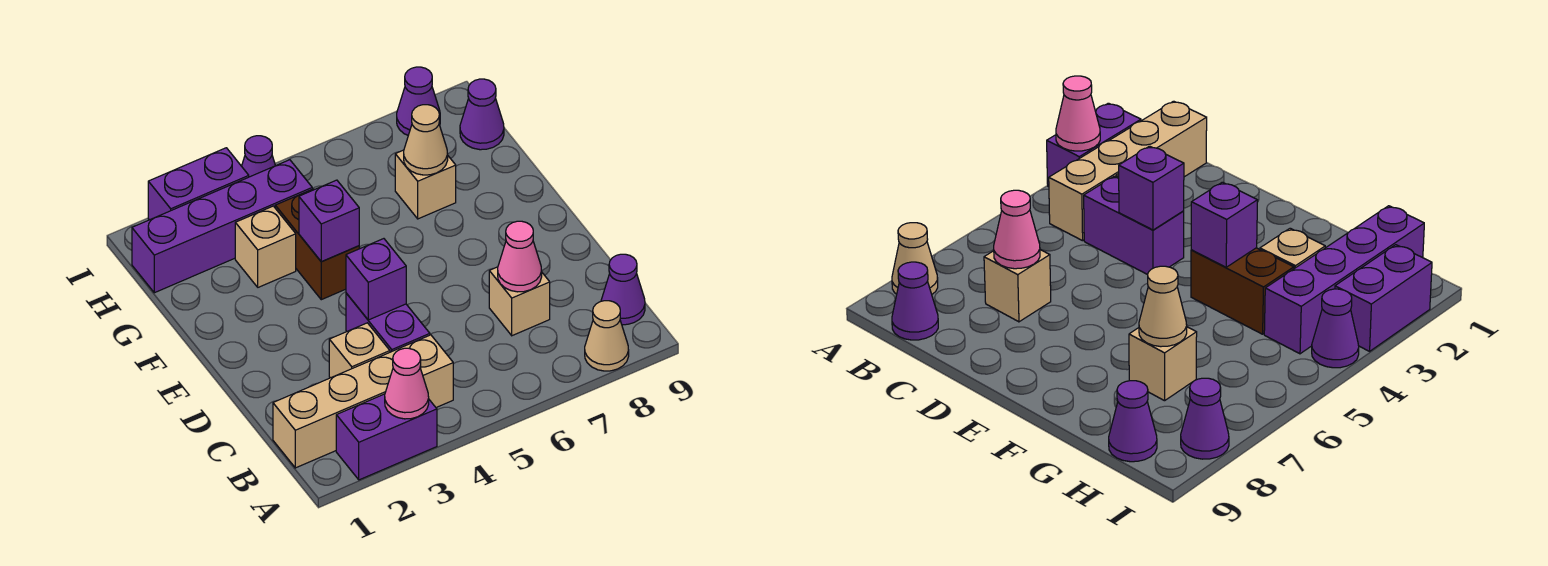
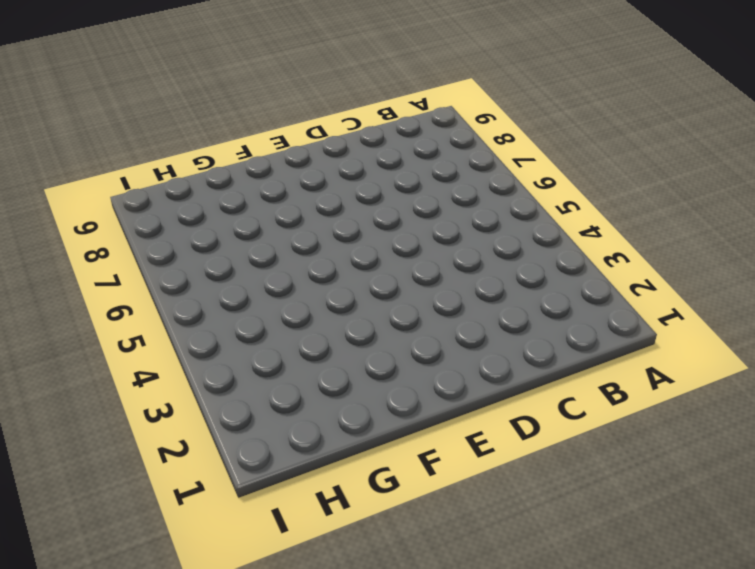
none -> purple 1x2 brick [336,394,437,480]
none -> tan 1x1 cone [585,301,629,371]
none -> tan 1x4 brick [273,335,453,468]

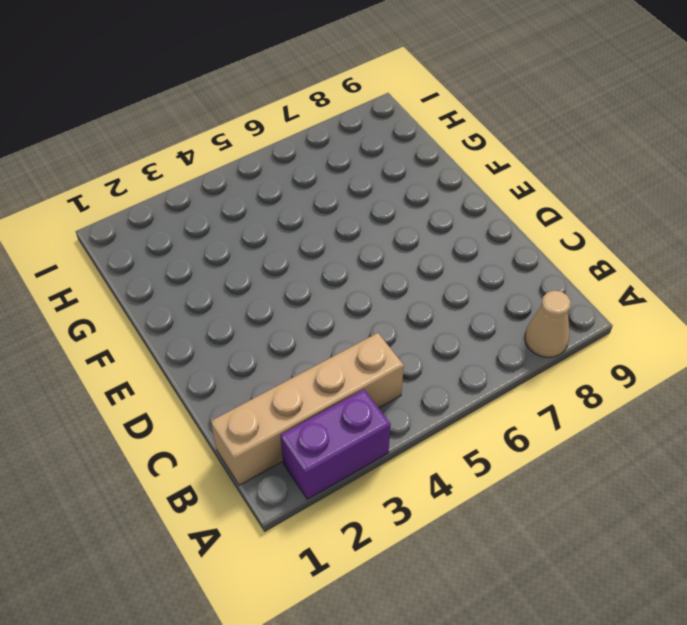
none -> purple 1x1 cone [601,254,645,325]
none -> tan 1x1 brick [329,323,390,378]
none -> purple 1x2 brick [346,293,430,352]

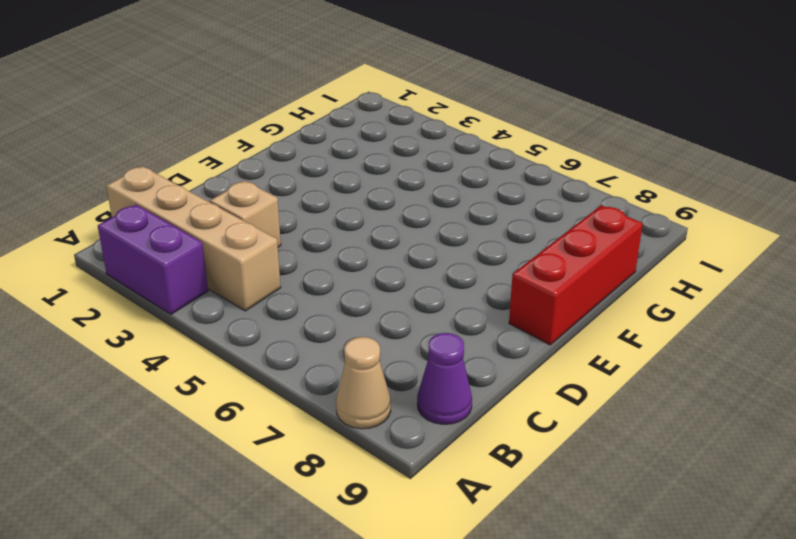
red 1x3 brick [509,205,643,345] -> none
none -> purple 1x2 brick [346,293,430,352]
none -> tan 1x1 brick [489,267,550,336]
none -> brown 1x2 brick [275,189,359,300]

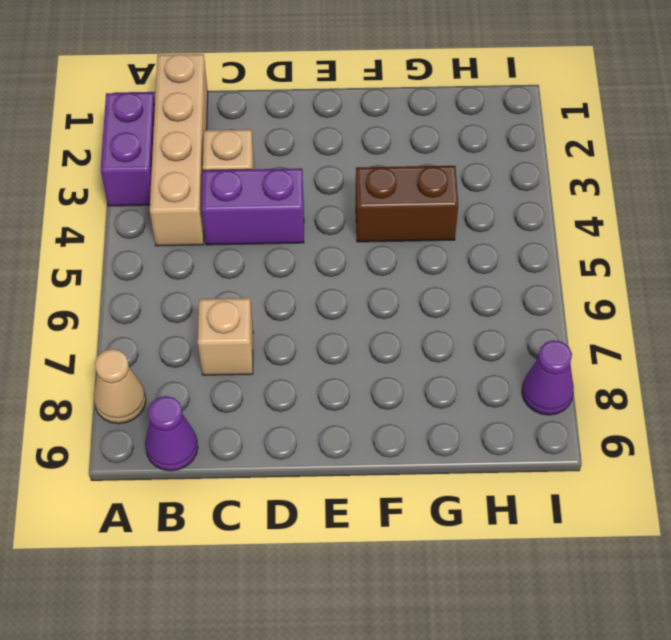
none -> tan 1x1 brick [235,206,296,287]
none -> tan 1x1 brick [395,150,456,219]
none -> purple 1x4 brick [132,160,312,293]

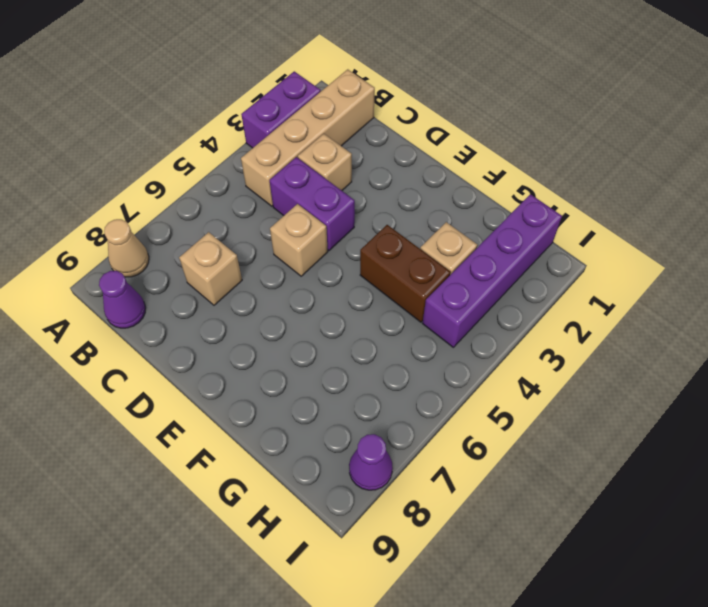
tan 1x1 brick [270,204,328,276] -> tan 1x1 brick moved to [395,150,456,219]
none -> purple 1x1 cone [460,79,504,150]
none -> purple 1x2 brick [148,148,249,220]
none -> purple 1x1 cone [242,136,275,177]

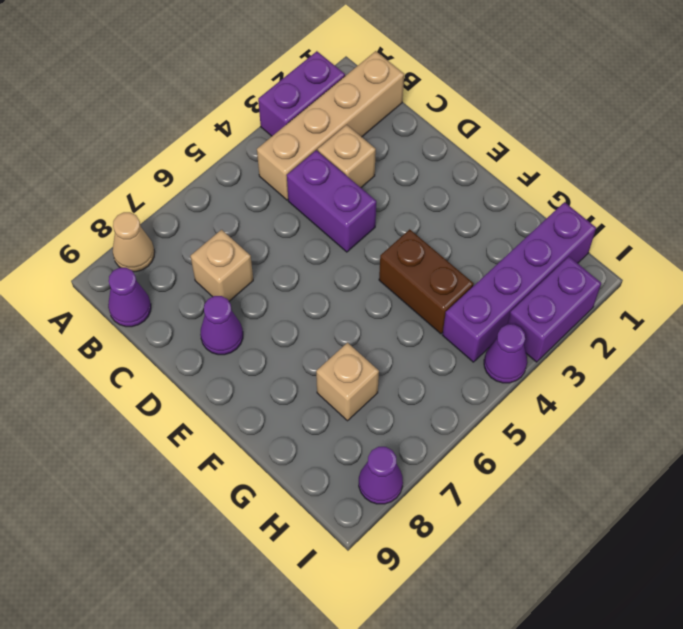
purple 1x1 cone [200,296,243,355] -> purple 1x1 cone moved to [460,79,504,150]
none -> tan 1x1 brick [235,206,296,287]
none -> pink 1x1 cone [385,348,429,419]
none -> pink 1x1 cone [498,221,542,292]

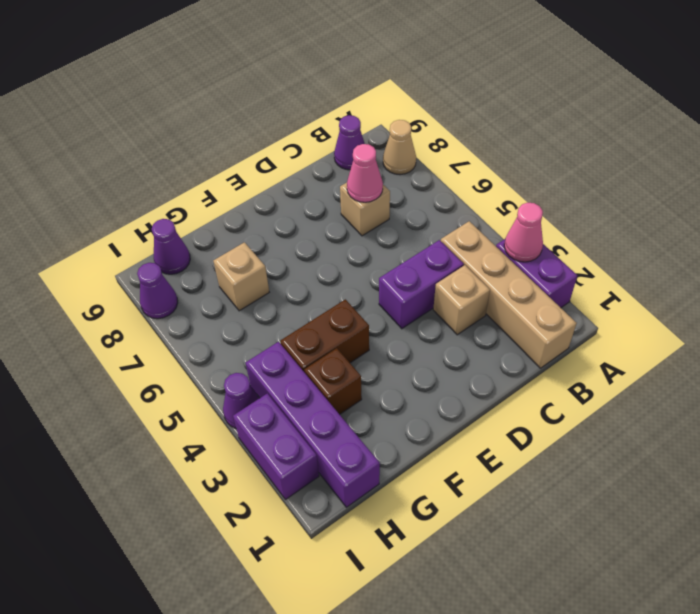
brown 1x1 brick [304,348,362,415] -> tan 1x1 brick [235,206,296,287]
none -> purple 1x1 brick [346,239,406,320]
none -> purple 1x1 brick [299,180,359,262]
none -> tan 1x1 cone [404,105,448,175]

